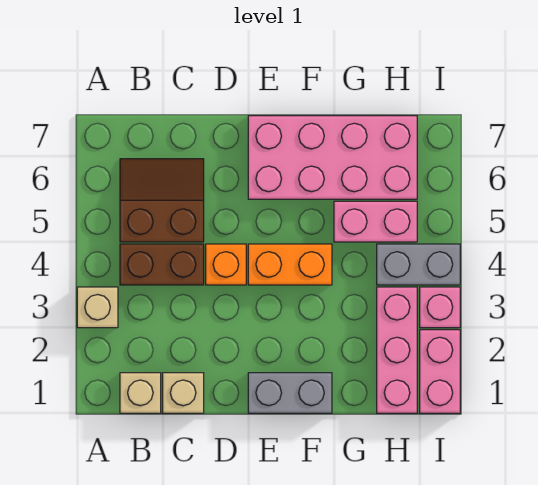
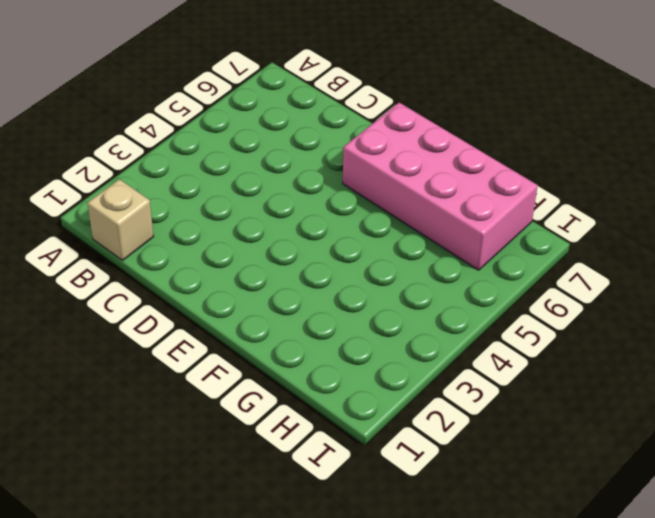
none -> tan 1x1 brick [77,287,118,328]
none -> brown 1x2 brick [120,244,204,285]
none -> brown 2x2 slope [120,159,204,242]

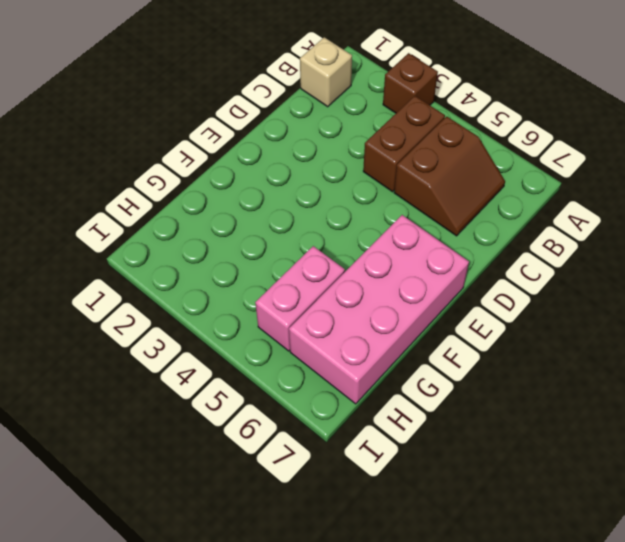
brown 1x1 brick [383,53,438,113] -> tan 1x1 brick [77,287,118,328]
none -> tan 1x1 brick [163,373,204,413]
none -> orange 1x1 brick [206,244,246,285]
none -> grey 1x2 brick [248,373,332,413]

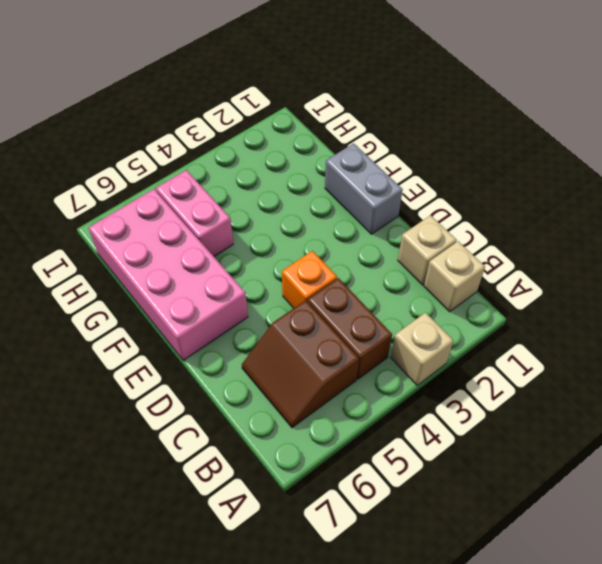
none -> orange 1x2 brick [248,244,332,285]
none -> pink 1x3 brick [377,287,417,413]
none -> grey 1x2 brick [377,244,460,285]

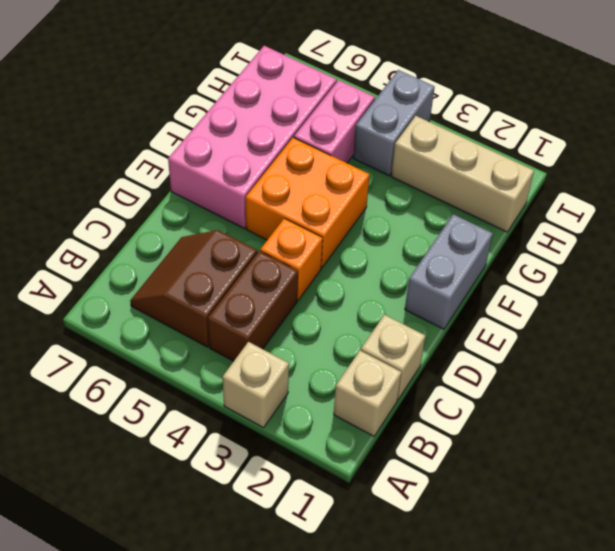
orange 2x2 brick [246,138,370,268] -> orange 1x2 brick [248,244,332,285]
tan 1x3 brick [391,116,534,232] -> pink 1x3 brick [377,287,417,413]
none -> pink 1x2 brick [420,330,460,413]
none -> pink 1x1 brick [420,287,460,328]

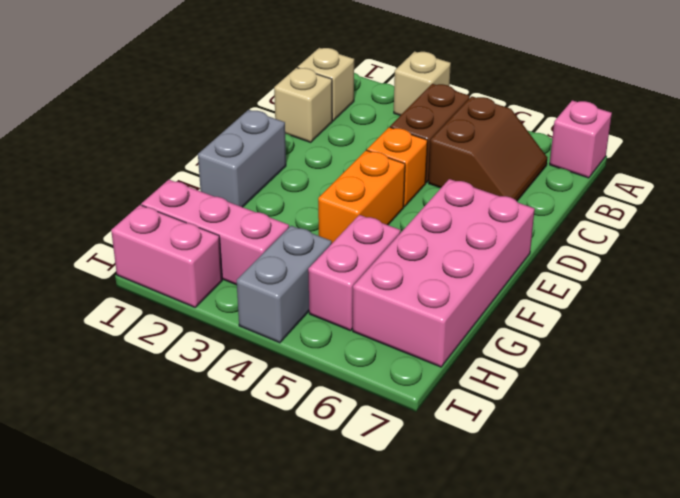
pink 1x1 brick [550,100,612,178] -> pink 1x1 brick moved to [420,287,460,328]

